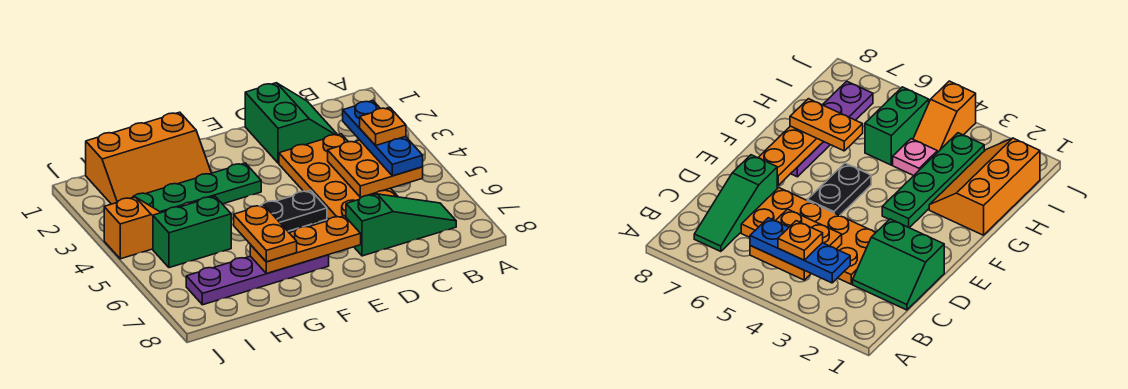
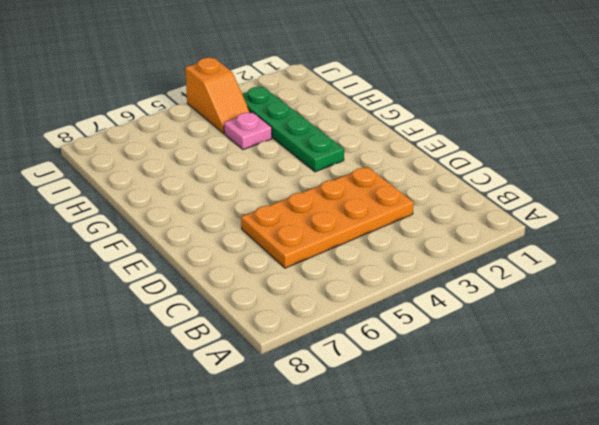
none -> green 1x3 slope [346,194,456,256]
none -> green 2x2 slope [245,83,337,163]
none -> black 1x2 plate [262,191,327,231]

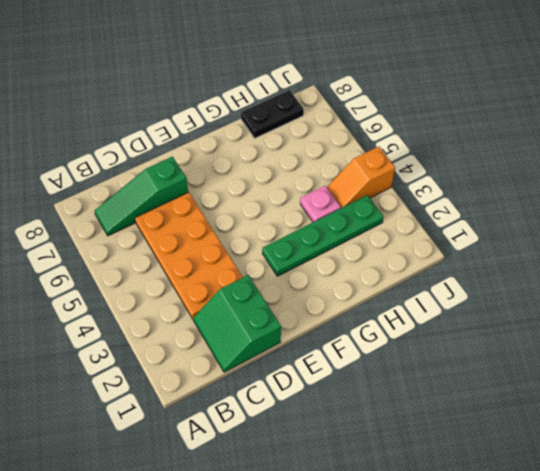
black 1x2 plate [241,90,304,138] -> black 1x2 plate moved to [262,191,327,231]
none -> purple 1x4 plate [186,255,329,305]
none -> orange 2x3 slope [86,112,211,204]
none -> green 1x2 brick [153,196,231,268]

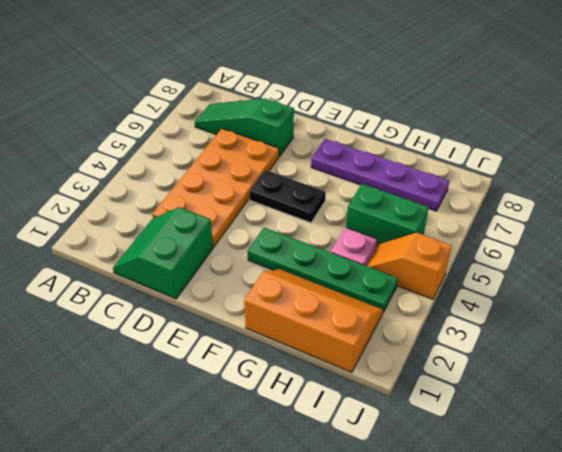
none -> orange 2x2 plate [328,140,423,197]
none -> orange 1x3 plate [250,216,361,273]
none -> blue 1x3 plate [343,101,423,176]

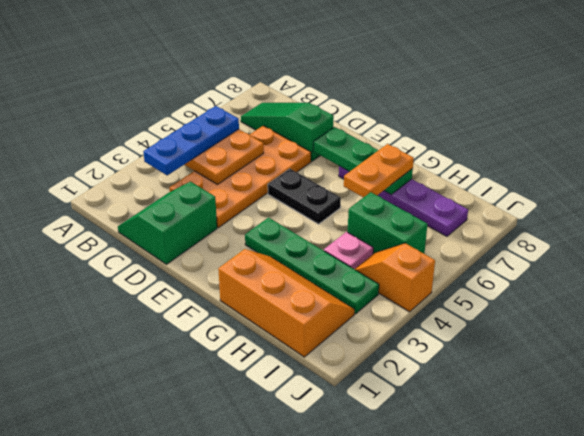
green 1x3 plate [313,127,413,194] -> orange 1x3 plate [250,216,361,273]
none -> orange 1x1 plate [360,107,406,146]

